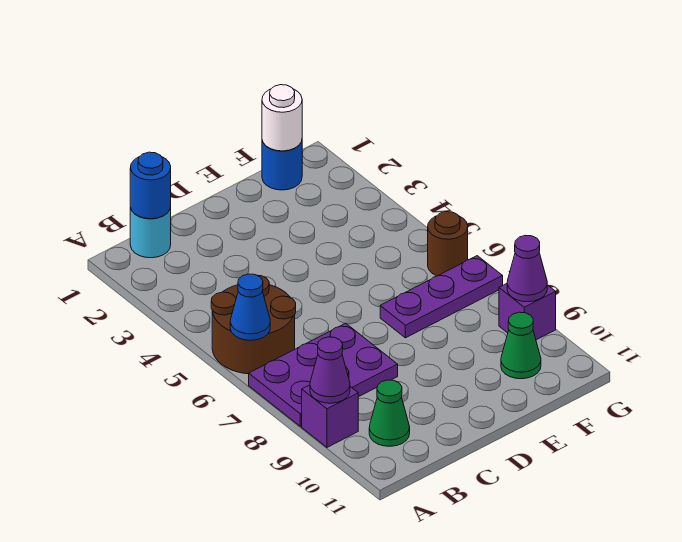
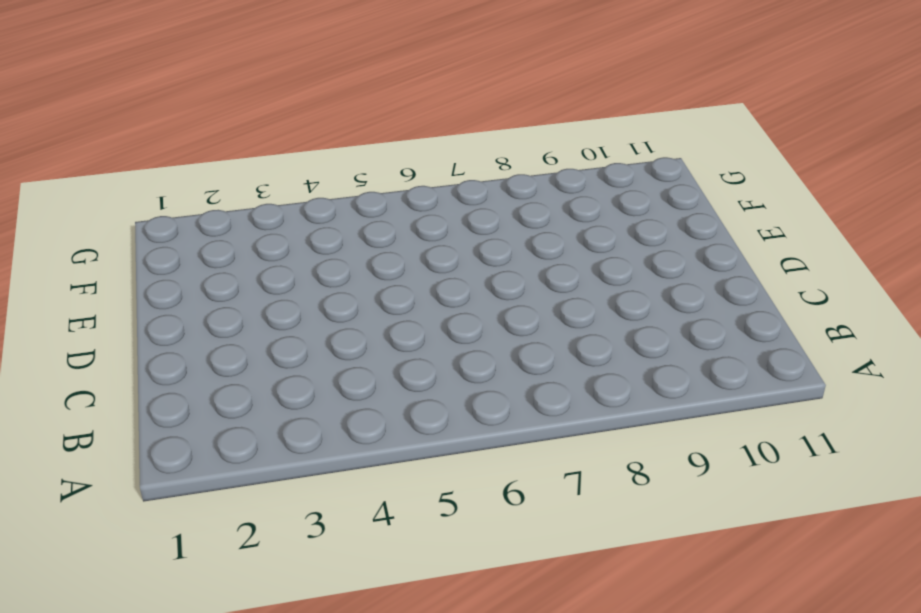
none -> brown 2x2 round brick [211,275,296,374]
none -> purple 2x3 plate [249,323,398,426]
none -> purple 1x1 brick [302,385,358,447]

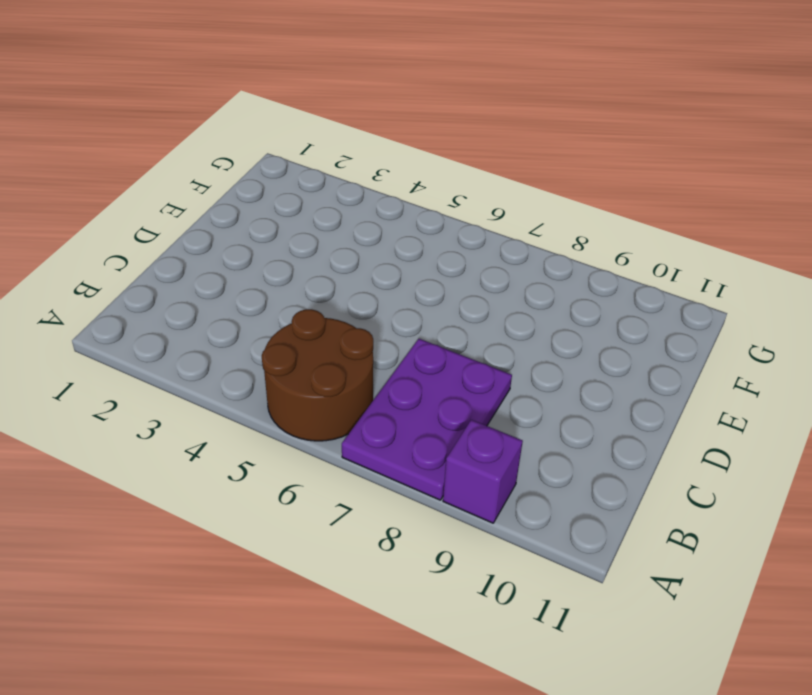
none -> cyan 1x1 round brick [130,207,171,258]
none -> green 1x1 cone [369,380,410,446]
none -> purple 1x3 plate [380,256,503,338]

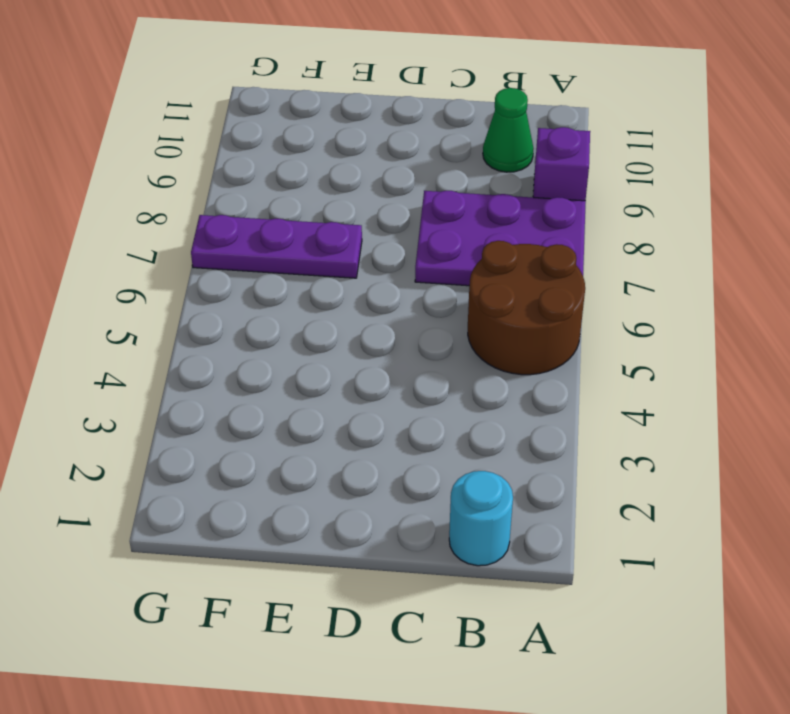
none -> blue 1x1 round brick [262,141,302,190]
none -> green 1x1 cone [501,312,541,379]
none -> brown 1x1 round brick [428,212,468,276]

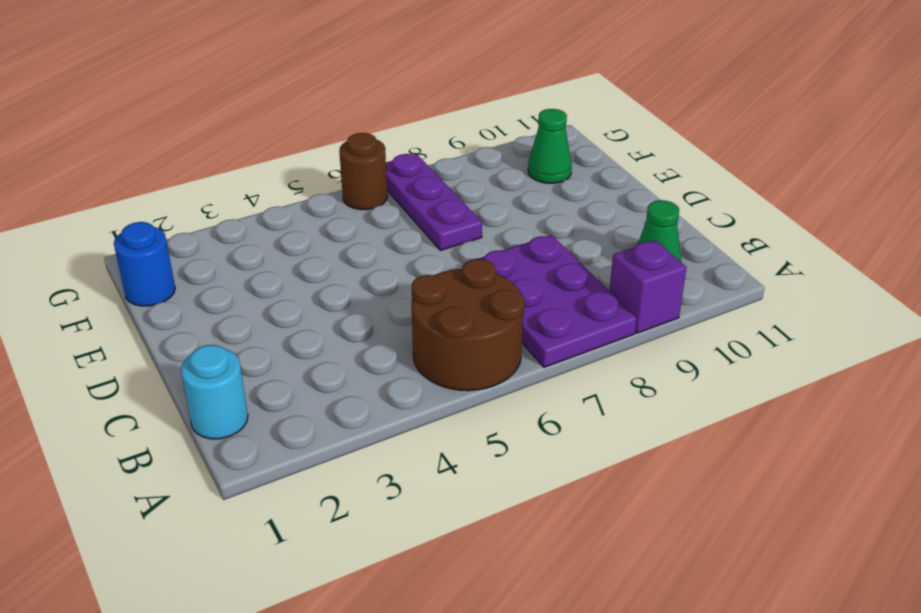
none -> purple 1x1 brick [499,284,556,340]
none -> blue 1x1 cone [230,274,270,340]
none -> purple 1x1 cone [310,337,350,403]

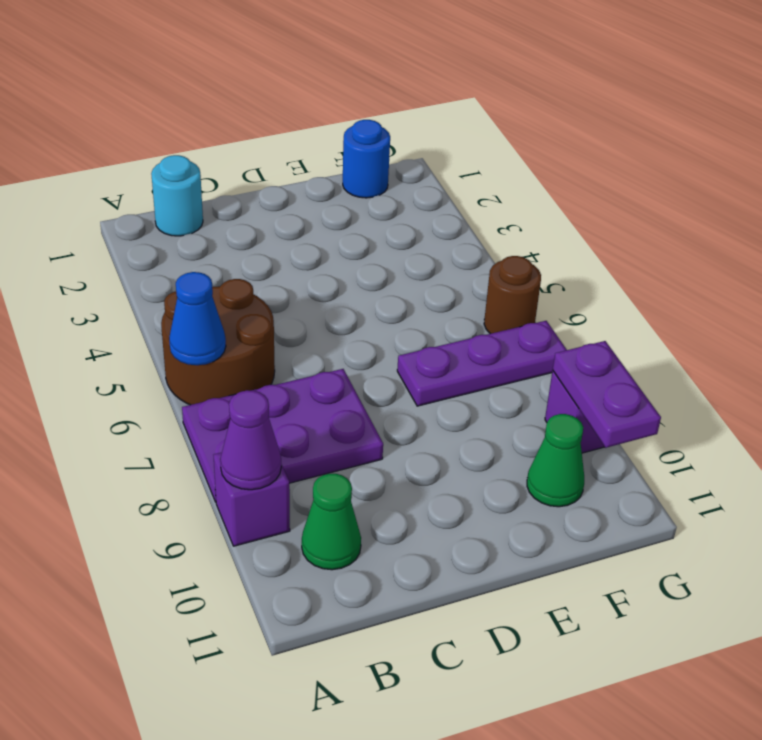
purple 1x2 plate [553,341,661,448] -> purple 1x1 cone [507,235,547,302]
none -> blue 1x1 round brick [130,152,171,219]
none -> white 1x1 round brick [262,85,302,151]

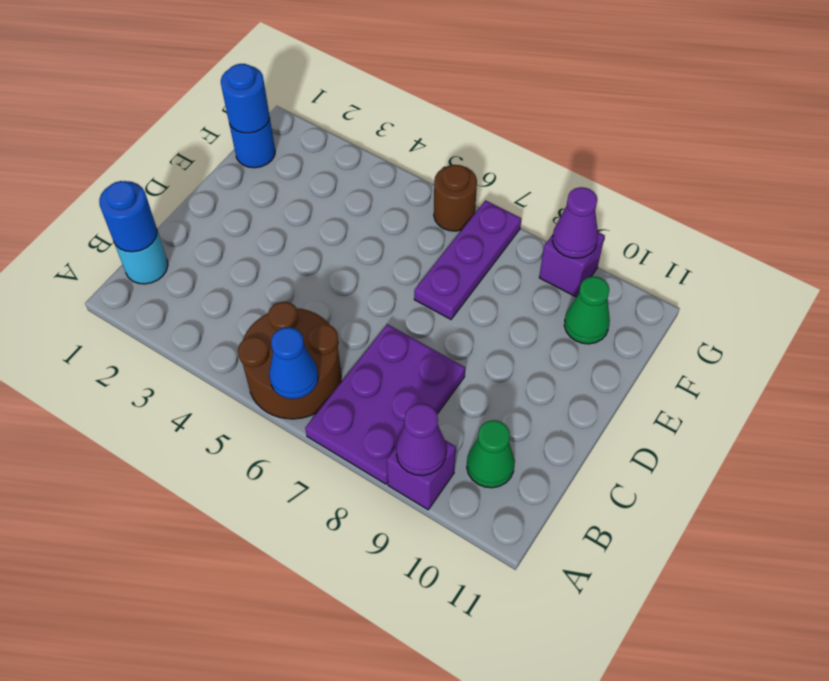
blue 1x1 round brick [221,64,270,133] -> white 1x1 round brick [262,85,302,151]

